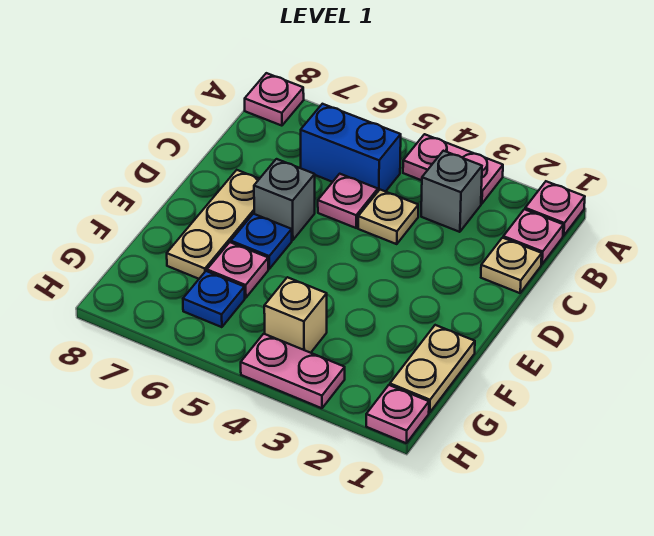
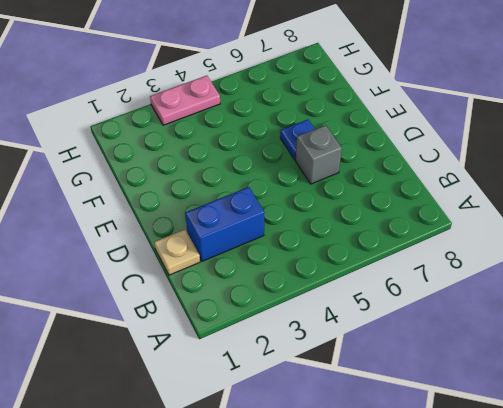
blue 1x2 brick [185,187,265,261] -> blue 1x2 brick moved to [301,104,401,192]
none -> pink 1x1 plate [525,181,585,236]
none -> pink 1x2 plate [403,134,503,204]
none -> pink 1x1 plate [245,73,304,126]

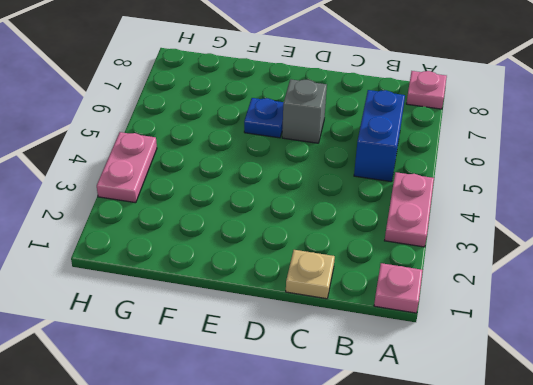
none -> pink 1x1 plate [503,209,563,264]
none -> grey 1x1 brick [421,151,482,232]
none -> tan 1x1 plate [358,190,418,244]

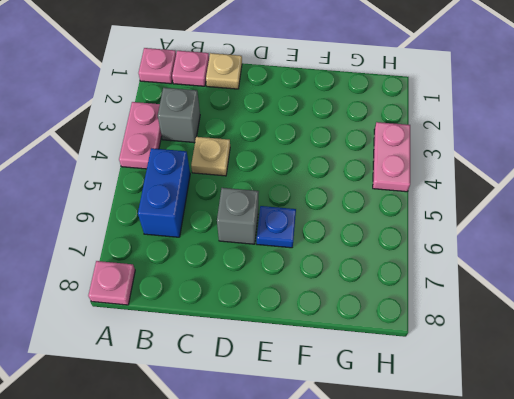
none -> pink 1x1 plate [318,174,378,228]
none -> tan 1x3 plate [167,170,259,279]
none -> tan 1x2 plate [390,325,475,413]

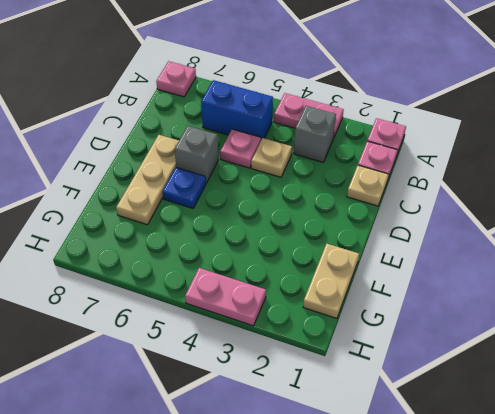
none -> pink 1x1 plate [207,242,268,298]
none -> tan 1x1 brick [264,277,327,353]
none -> blue 1x1 plate [183,271,245,327]

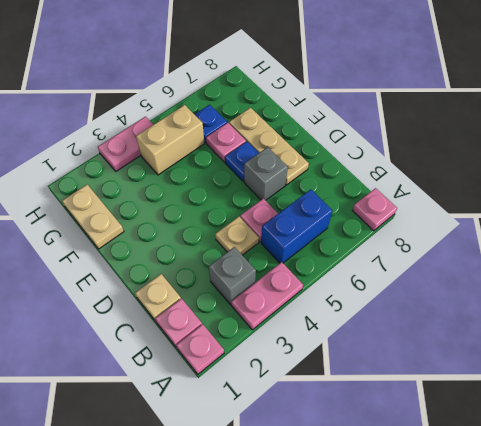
tan 1x2 brick [136,105,205,175] -> tan 1x1 brick [264,277,327,353]
none -> pink 1x1 plate [366,385,429,443]

